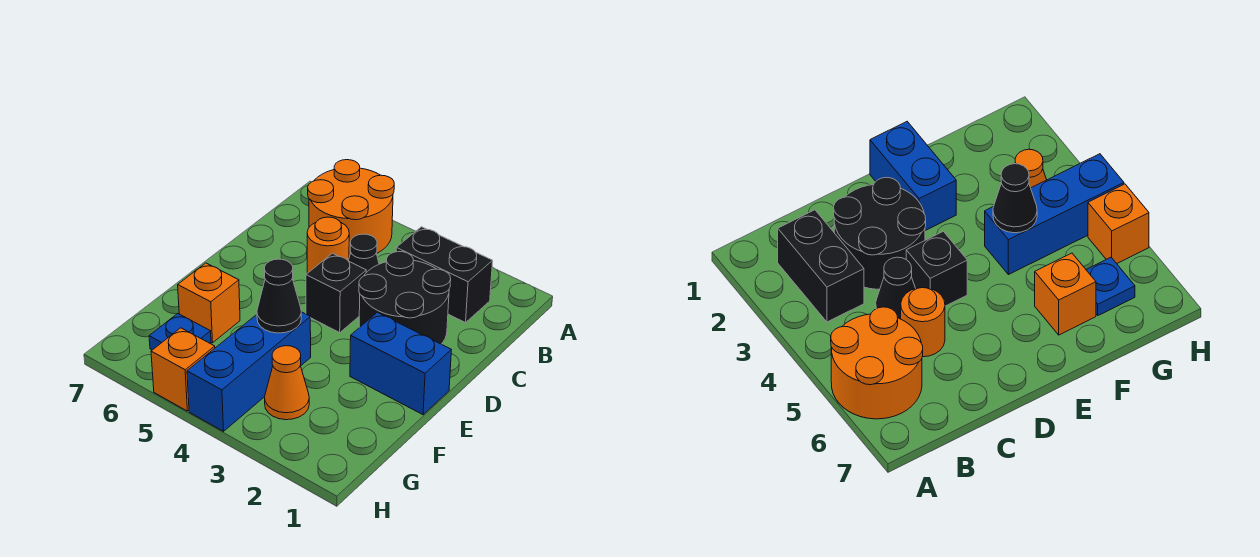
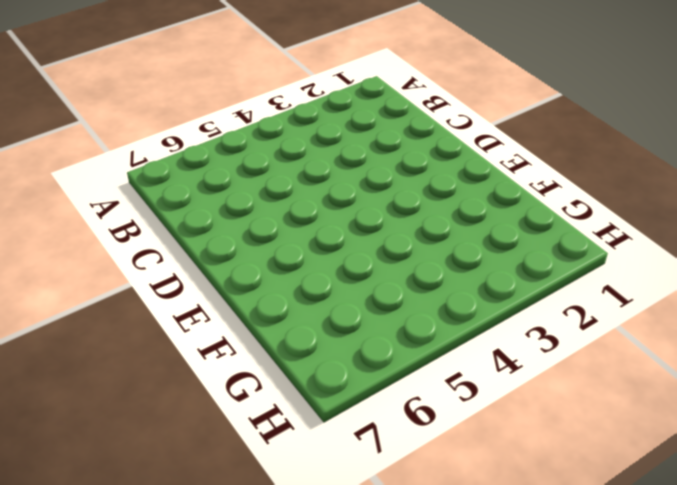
none -> orange 2x2 round brick [308,160,394,257]
none -> black 1x2 brick [396,227,493,323]
none -> black 2x2 round brick [359,252,451,344]

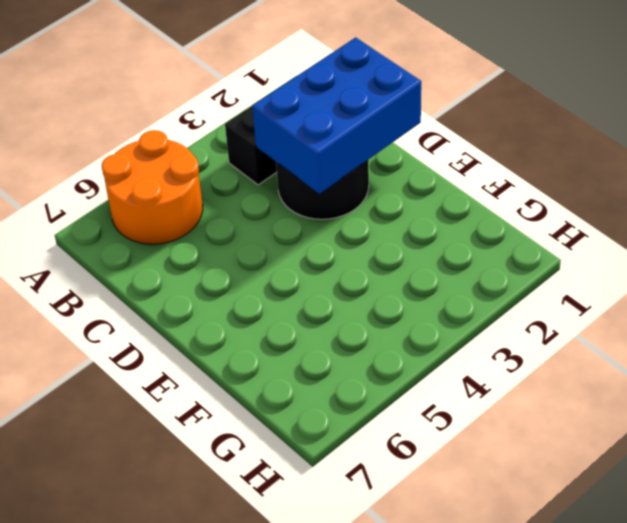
blue 2x3 brick [252,37,421,194] -> none
none -> black 1x1 cone [348,234,379,273]
none -> orange 1x1 round brick [307,217,349,273]
none -> black 1x1 brick [306,253,366,333]

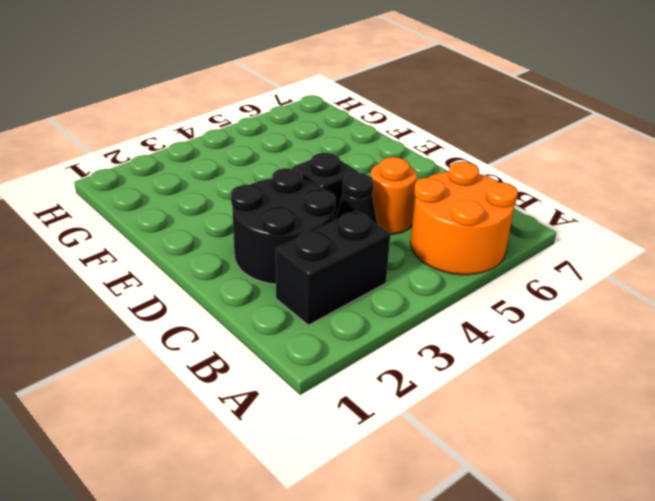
none -> blue 1x2 brick [350,312,451,415]
none -> blue 1x3 brick [187,312,311,431]
none -> orange 1x1 brick [178,263,240,343]

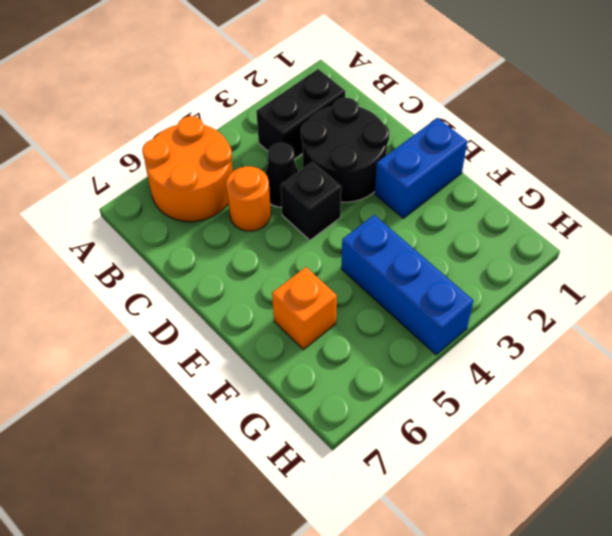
none -> orange 1x1 cone [265,346,309,420]
none -> blue 1x1 plate [149,314,211,350]
none -> orange 1x1 brick [151,328,215,411]

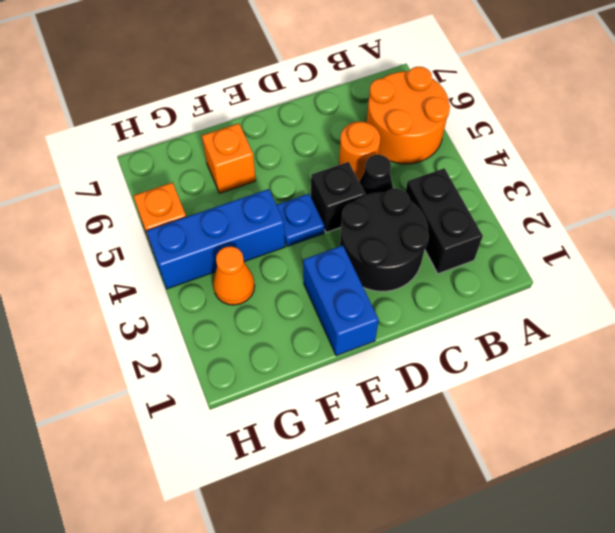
blue 1x1 plate [277,194,324,246] -> blue 1x1 plate moved to [149,314,211,350]
none -> black 1x1 cone [257,259,301,333]

